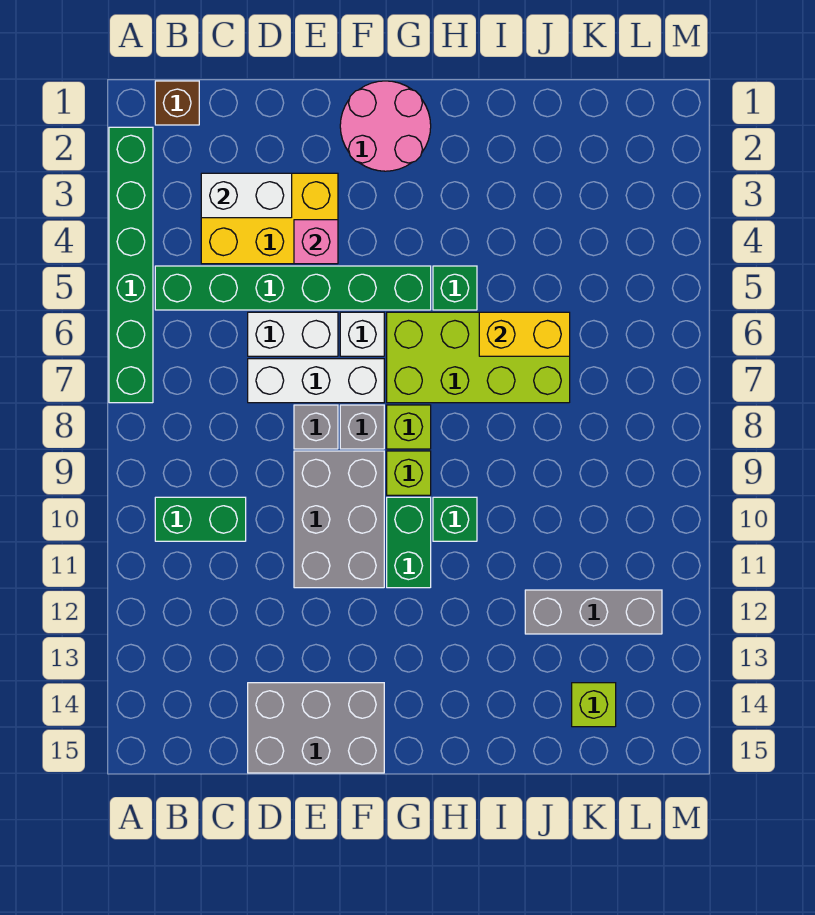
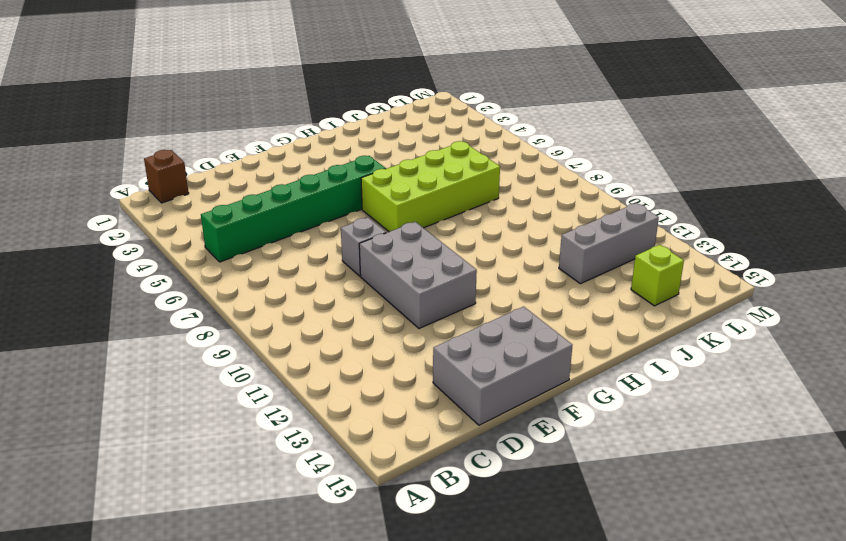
none -> green 1x6 brick [109,127,153,403]
none -> green 1x2 brick [155,497,246,541]
none -> yellow 2x3 brick [201,173,338,264]

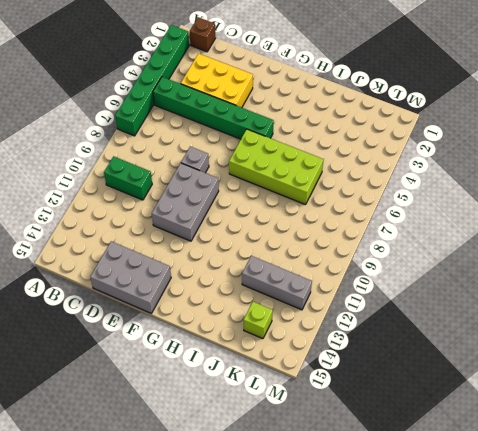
none -> white 1x2 brick [248,312,338,356]
none -> white 1x3 brick [248,359,384,403]
none -> pink 2x2 round brick [340,81,431,171]

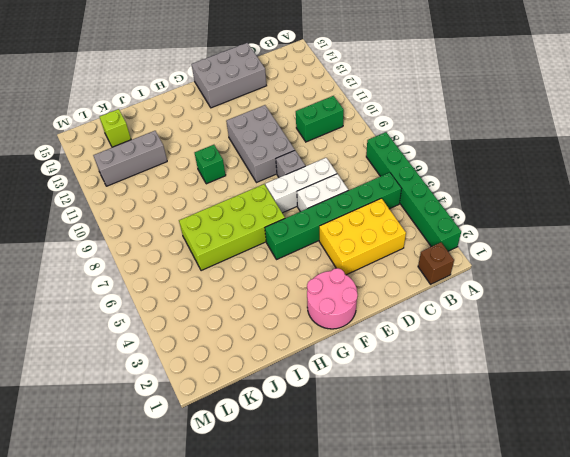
none -> white 1x1 brick [340,312,384,356]
none -> grey 1x1 brick [340,405,384,449]
none -> lime 1x1 brick [387,405,431,449]

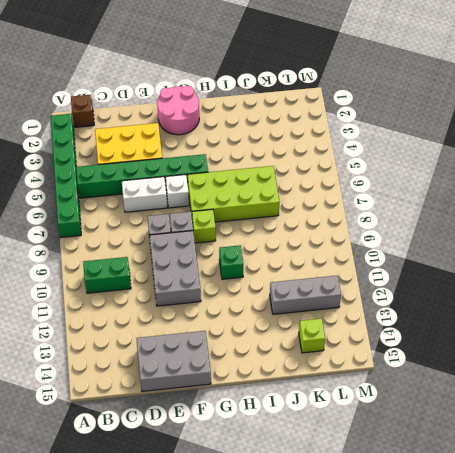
none -> white 1x3 brick [248,359,384,403]
none -> lime 1x1 brick [387,451,431,495]
none -> green 1x2 brick [387,497,431,588]

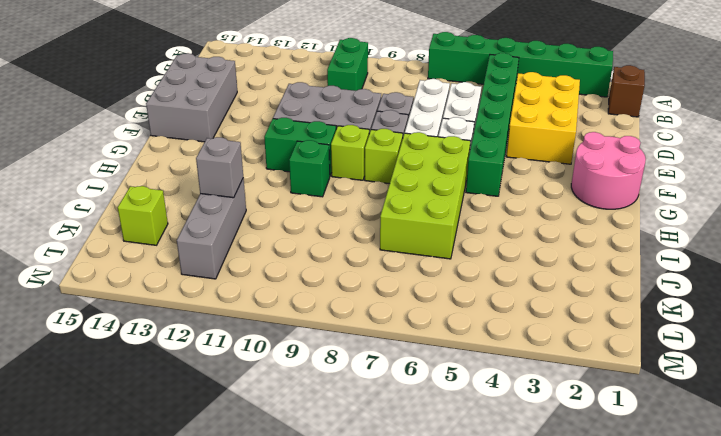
grey 1x1 brick [196,137,243,198] -> none
none -> green 1x1 brick [433,266,477,310]
none -> white 1x2 brick [201,173,292,218]
none -> pink 1x1 brick [294,220,338,264]

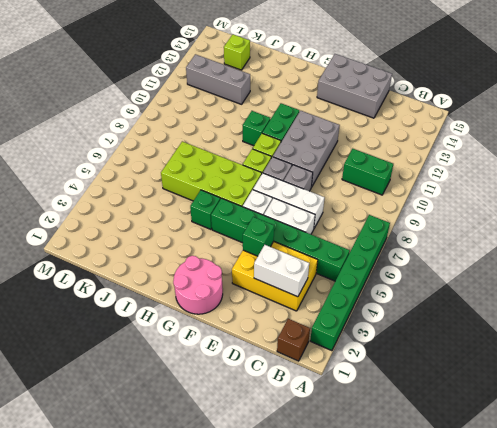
green 1x1 brick [243,217,274,256] -> pink 1x1 brick [294,220,338,264]
none -> yellow 1x2 brick [479,312,570,356]

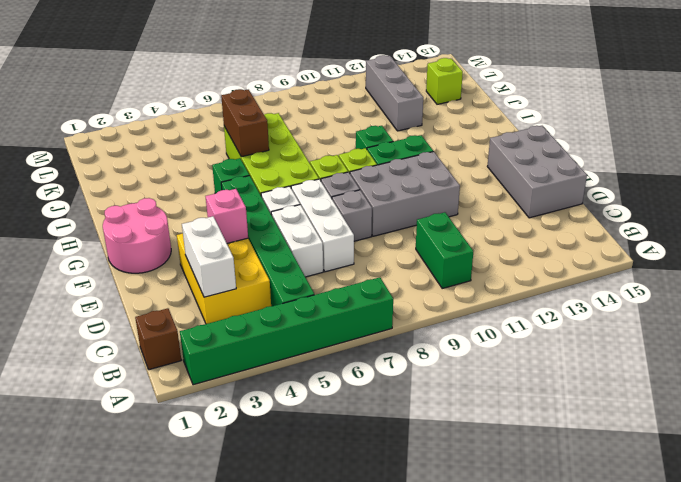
brown 1x2 brick [221,89,269,157] -> yellow 1x2 brick [479,312,570,356]

